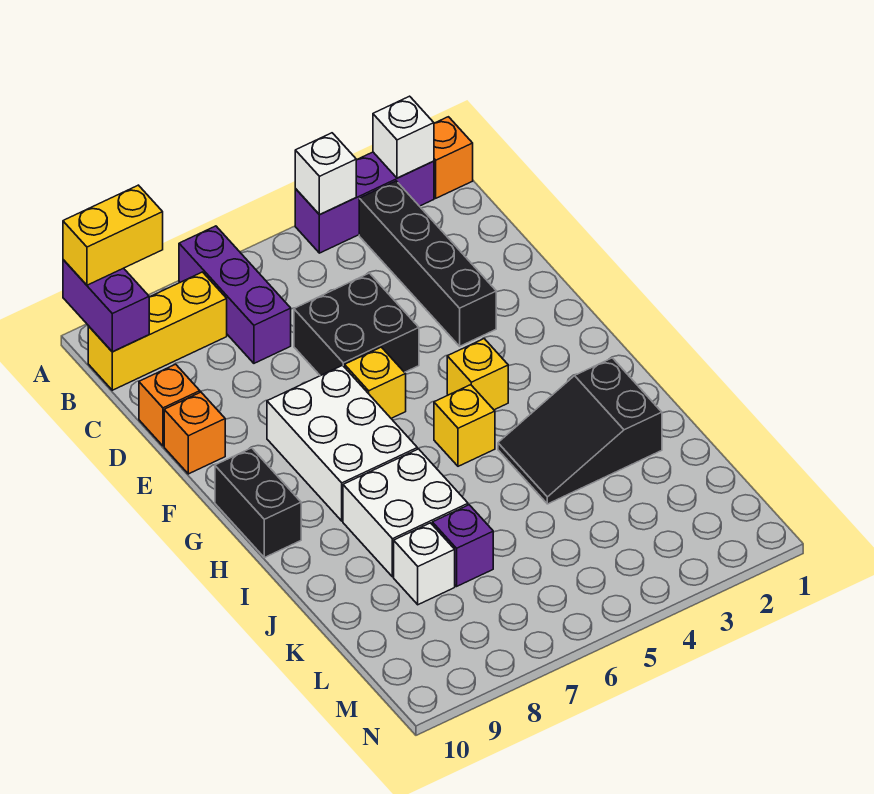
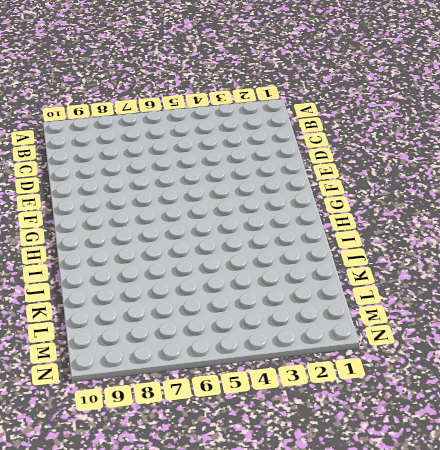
none -> orange 1x1 brick [434,117,473,198]
none -> purple 1x3 brick [295,152,434,253]
none -> purple 1x3 brick [179,226,291,363]

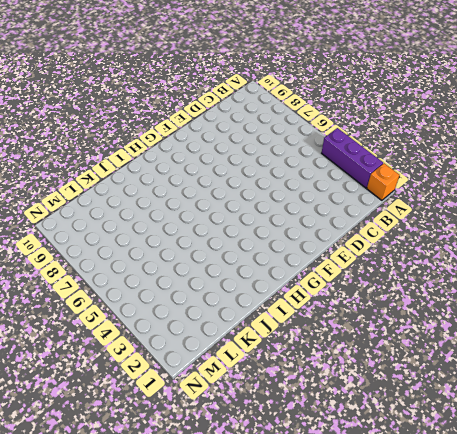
none -> purple 1x3 brick [179,226,291,363]
none -> black 1x4 brick [359,181,496,346]
none -> yellow 1x3 brick [88,272,227,390]

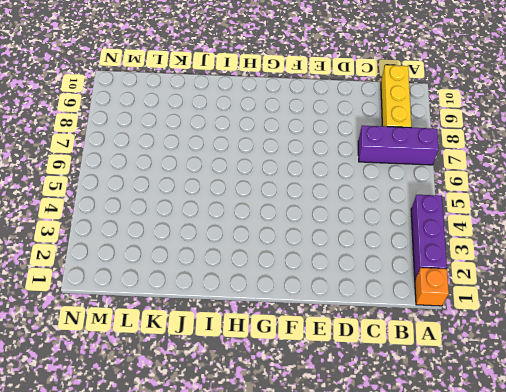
none -> black 1x4 brick [359,181,496,346]
none -> black 2x2 brick [294,273,419,376]
none -> orange 1x1 brick [139,364,200,446]

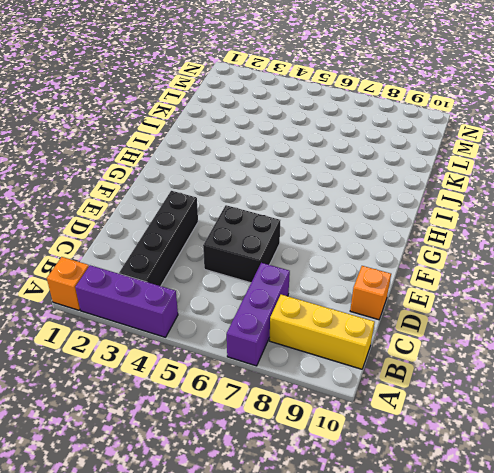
none -> orange 1x1 brick [164,392,225,474]
none -> yellow 1x1 brick [345,347,406,418]
none -> white 2x3 brick [267,365,417,521]

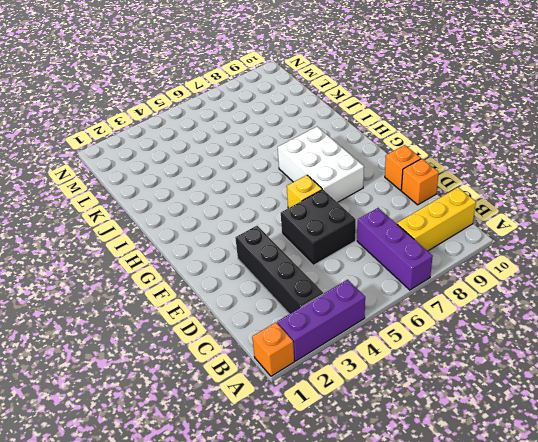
none -> yellow 1x1 brick [447,339,508,410]
none -> black 1x2 brick [215,448,301,557]
none -> yellow 1x1 brick [434,385,495,466]

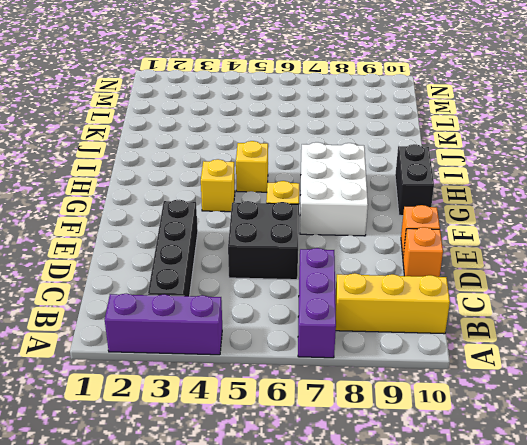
none -> orange 1x1 brick [434,117,473,198]
none -> black 2x3 slope [498,358,662,504]
none -> white 2x2 brick [343,449,468,577]

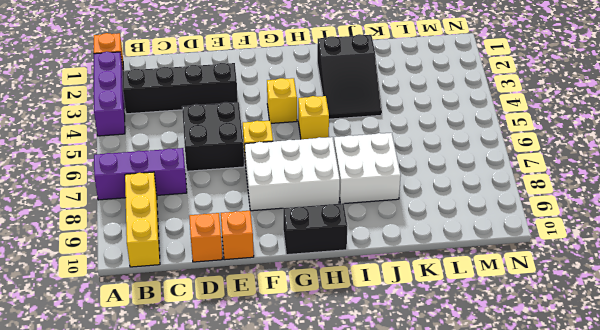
none -> purple 1x1 brick [432,505,493,586]
none -> white 1x1 brick [394,523,455,605]
none -> white 1x1 brick [373,96,434,178]

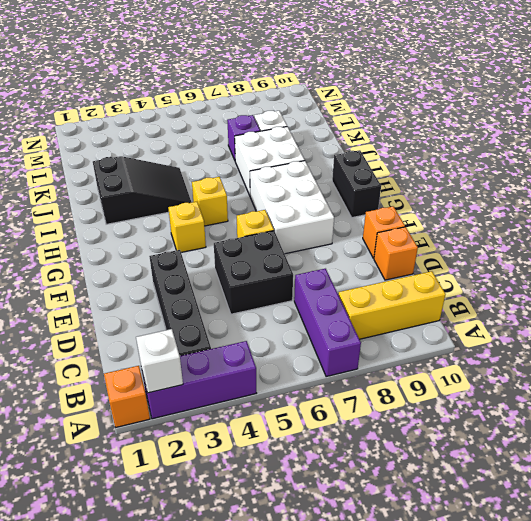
none -> white 1x1 brick [295,133,356,215]
none -> purple 1x2 brick [63,260,149,352]
none -> yellow 1x2 brick [63,185,163,285]

